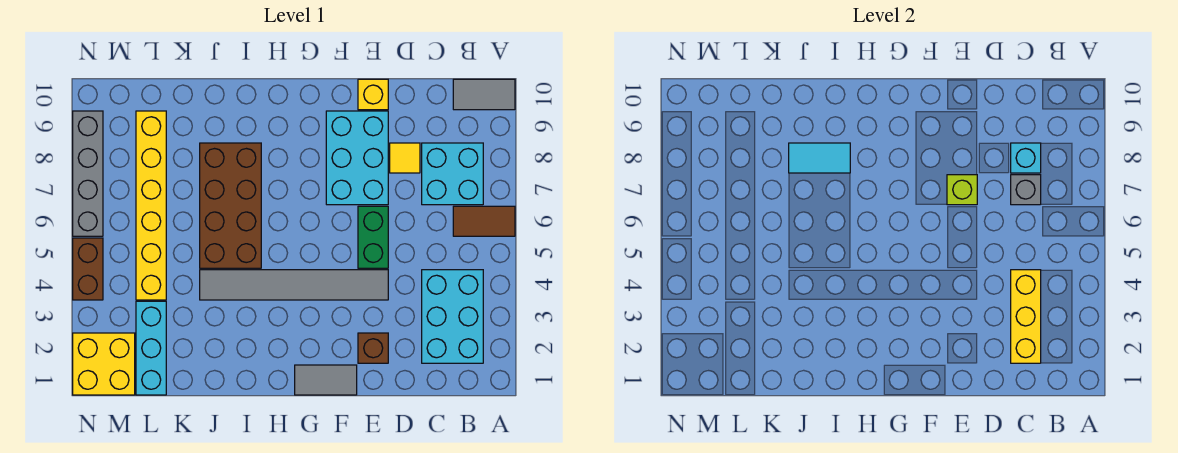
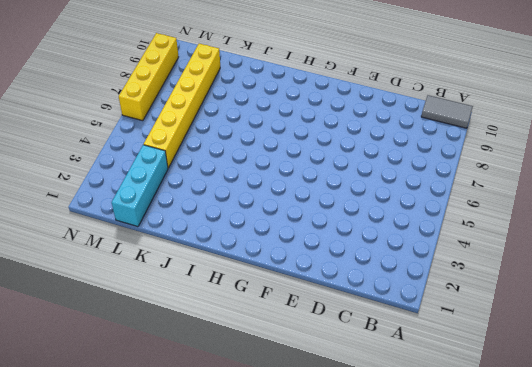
yellow 1x4 brick [119,33,178,121] -> grey 1x4 brick [73,111,103,236]
none -> brown 1x2 tile [453,206,515,236]
none -> cyan 2x3 brick [422,270,483,363]
none -> cyan 2x2 brick [422,143,483,205]

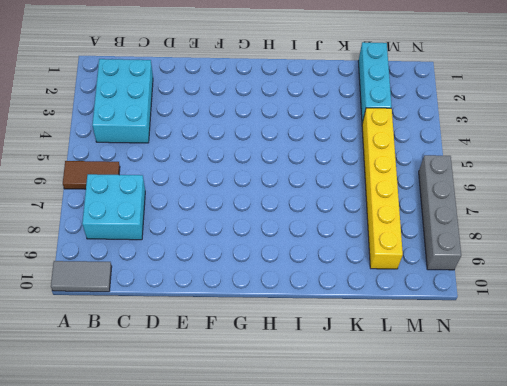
none -> yellow 1x1 tile [390,143,420,173]
none -> brown 1x1 brick [358,333,388,363]
none -> grey 1x6 tile [200,270,388,300]

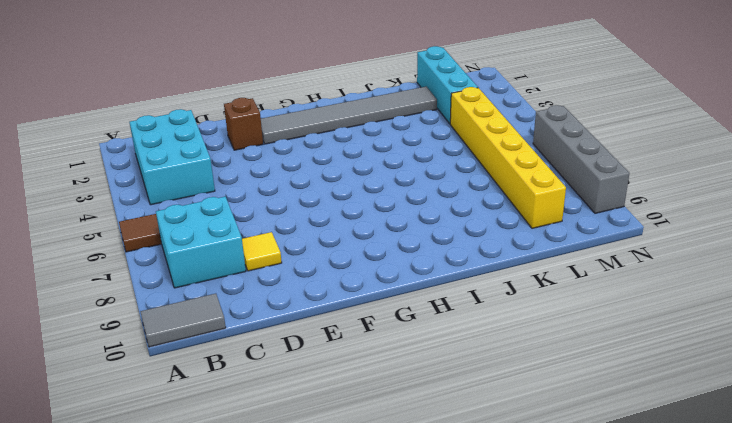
grey 1x6 tile [261,86,437,144] -> grey 1x6 tile moved to [200,270,388,300]
none -> green 1x2 brick [358,206,388,268]
none -> cyan 2x3 brick [326,111,388,205]
none -> yellow 1x1 brick [358,79,388,110]

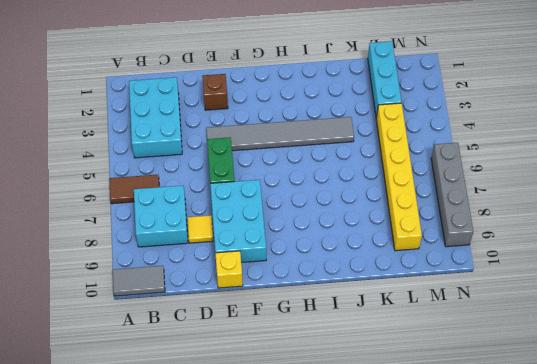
none -> grey 1x2 tile [295,365,357,395]
none -> brown 2x4 brick [200,143,261,268]
none -> yellow 2x2 brick [73,333,135,395]

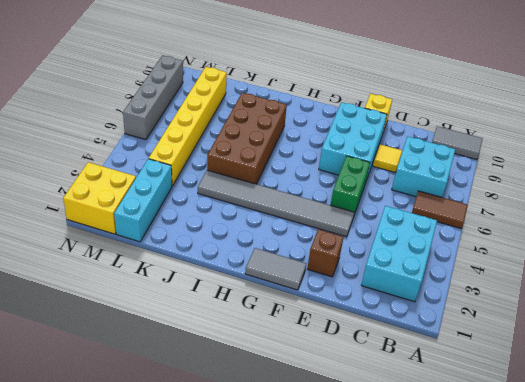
none -> brown 1x2 brick [73,238,103,300]
none -> yellow 1x3 brick [1011,270,1041,363]
none -> grey 1x1 brick [1011,175,1041,205]

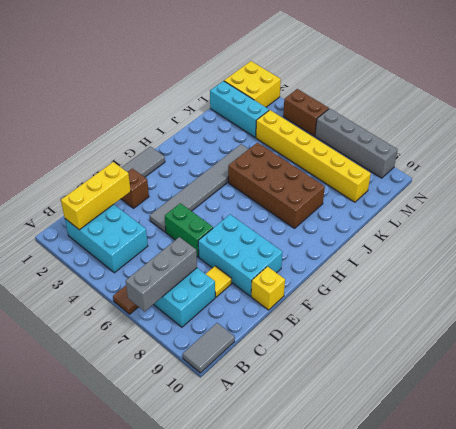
grey 1x3 brick [126,237,197,311] -> grey 1x1 brick [1011,175,1041,205]
yellow 1x3 brick [61,162,131,230] -> yellow 1x3 brick turned to [1011,270,1041,363]
none -> cyan 1x1 brick [1011,143,1041,173]
none -> lime 1x1 brick [947,175,977,205]
none -> cyan 1x2 tile [789,143,850,173]

